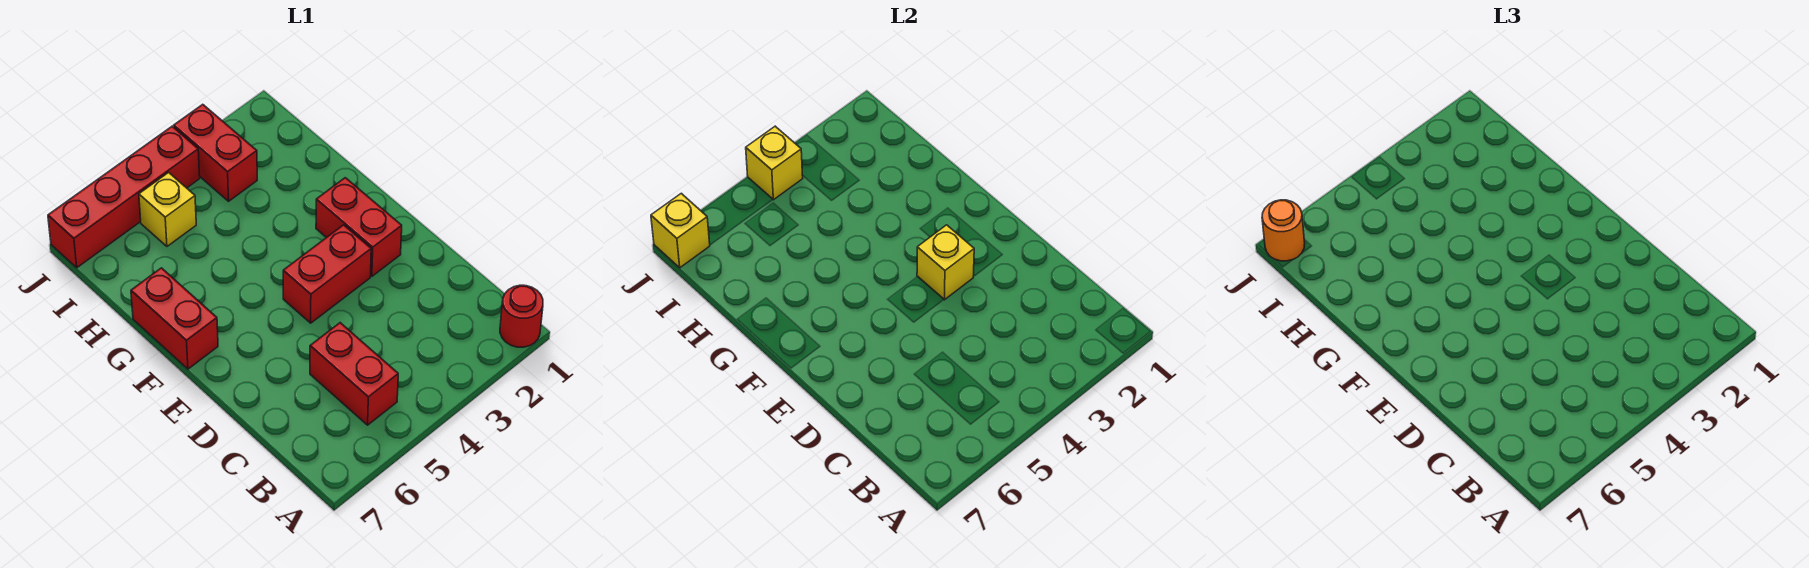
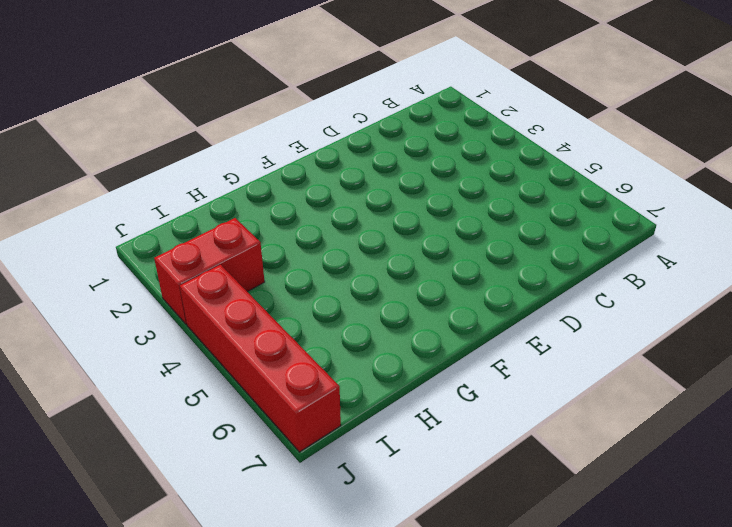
none -> red 1x1 round brick [500,285,543,347]
none -> red 1x2 brick [310,323,398,425]
none -> red 1x2 brick [316,178,402,276]

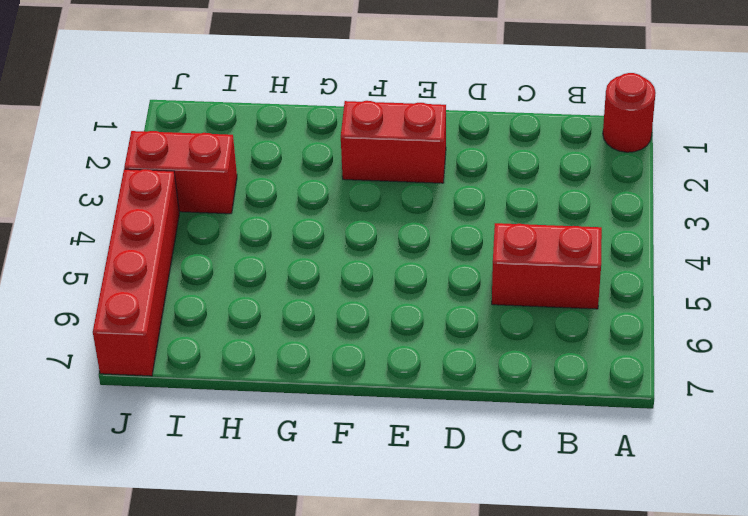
none -> red 1x2 brick [283,225,371,323]
none -> red 1x2 brick [131,268,218,369]
none -> yellow 1x1 brick [139,173,196,246]

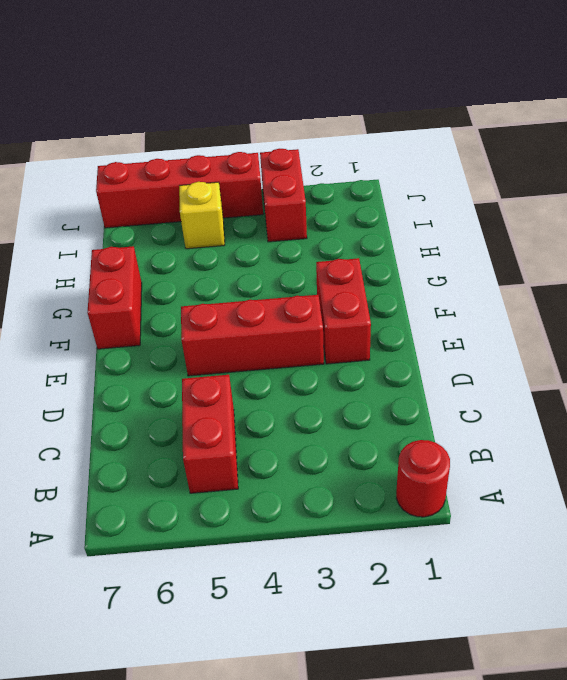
red 1x3 brick [181,295,324,376] -> red 1x2 brick [283,225,371,323]
none -> yellow 1x1 brick [917,225,974,300]
none -> yellow 1x1 brick [746,126,803,200]
none -> yellow 1x1 brick [651,193,710,268]

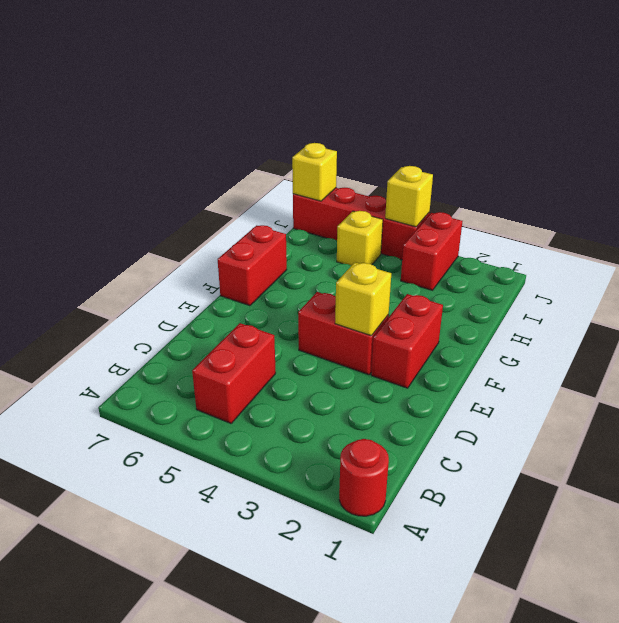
none -> orange 1x1 round brick [1262,200,1305,261]

